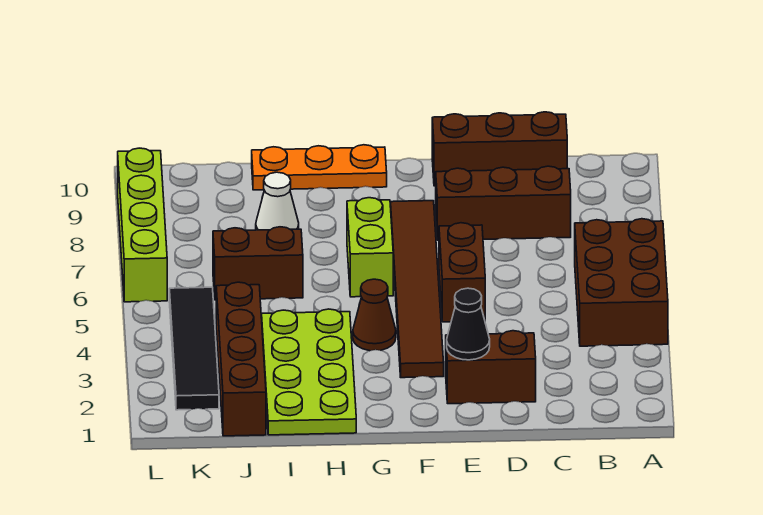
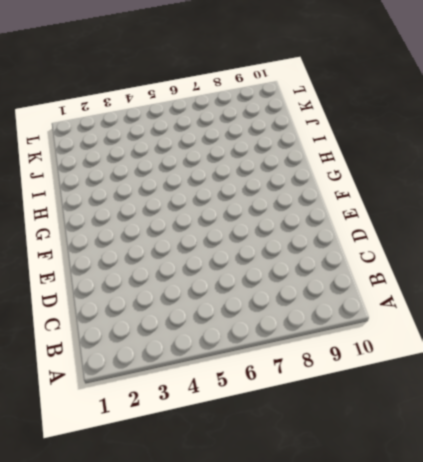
none -> brown 2x3 brick [575,219,668,346]
none -> brown 1x3 brick [436,166,571,240]
none -> brown 1x3 brick [432,112,567,186]

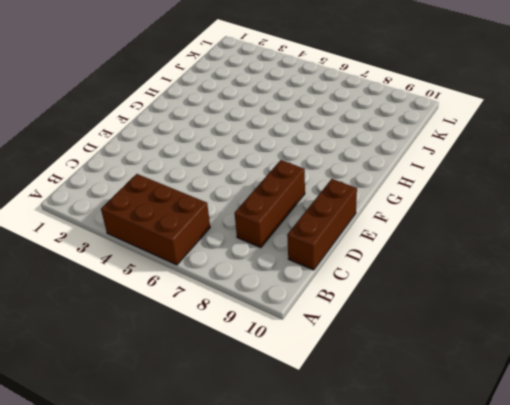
none -> brown 1x2 brick [446,331,536,404]
none -> brown 1x2 brick [439,223,485,322]
none -> brown 1x6 tile [391,201,444,378]

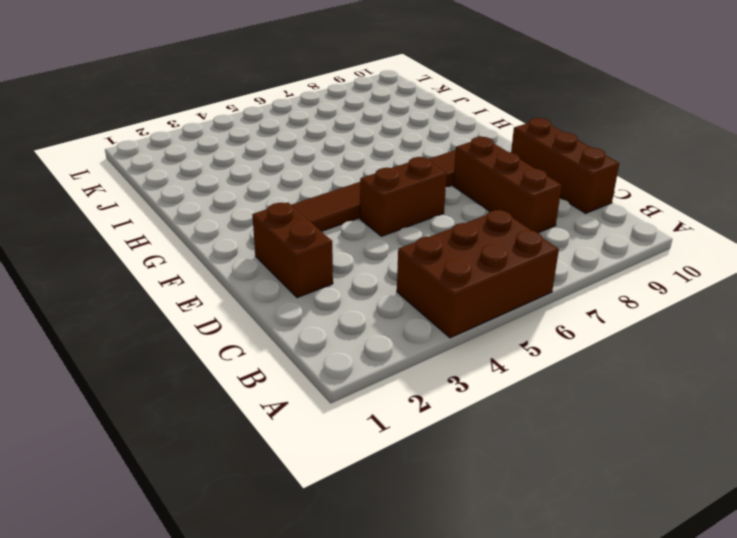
none -> brown 1x1 cone [353,279,396,351]
none -> lime 1x2 brick [347,198,393,297]
none -> orange 1x3 plate [252,145,387,190]

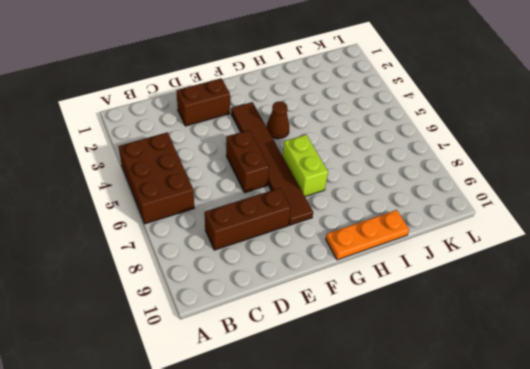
none -> brown 1x3 brick [432,112,567,186]
none -> lime 2x4 plate [262,309,356,435]
none -> brown 1x2 brick [213,227,303,300]

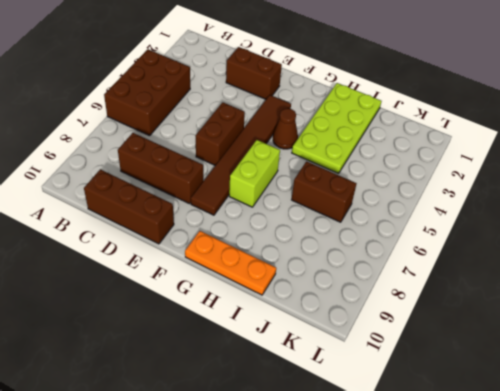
none -> white 1x1 cone [256,172,299,230]
none -> brown 1x4 brick [216,282,266,436]
none -> black 1x4 tile [169,287,219,410]

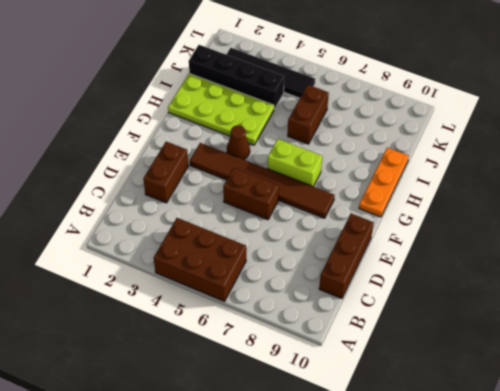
black 1x4 brick [189,45,284,109] -> brown 1x4 brick [216,282,266,436]
none -> brown 1x3 brick [436,166,571,240]
none -> white 1x1 cone [256,172,299,230]
none -> lime 1x4 brick [118,148,167,302]

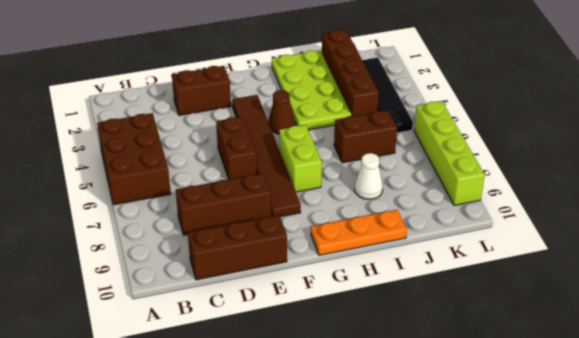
none -> black 1x1 cone [447,288,490,360]

